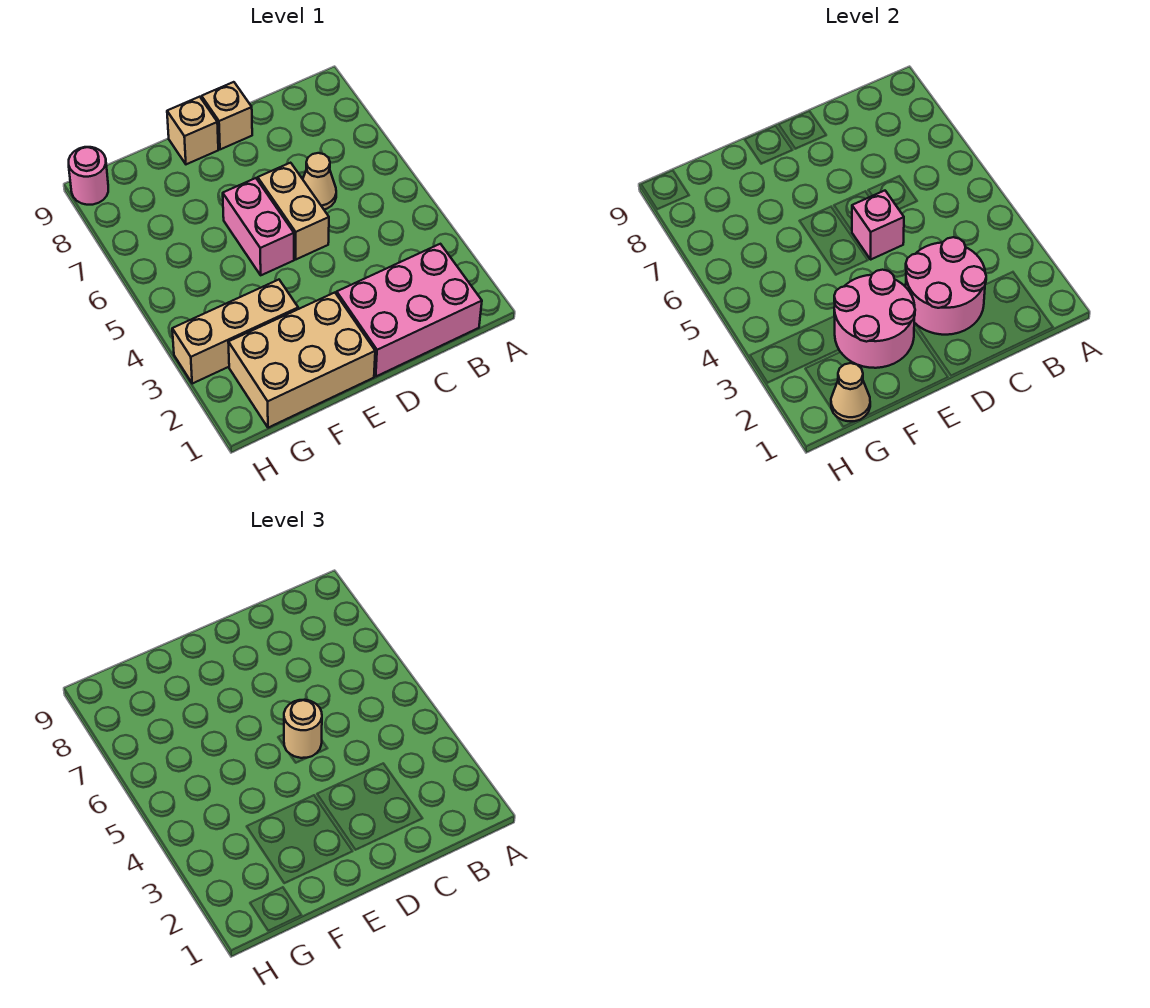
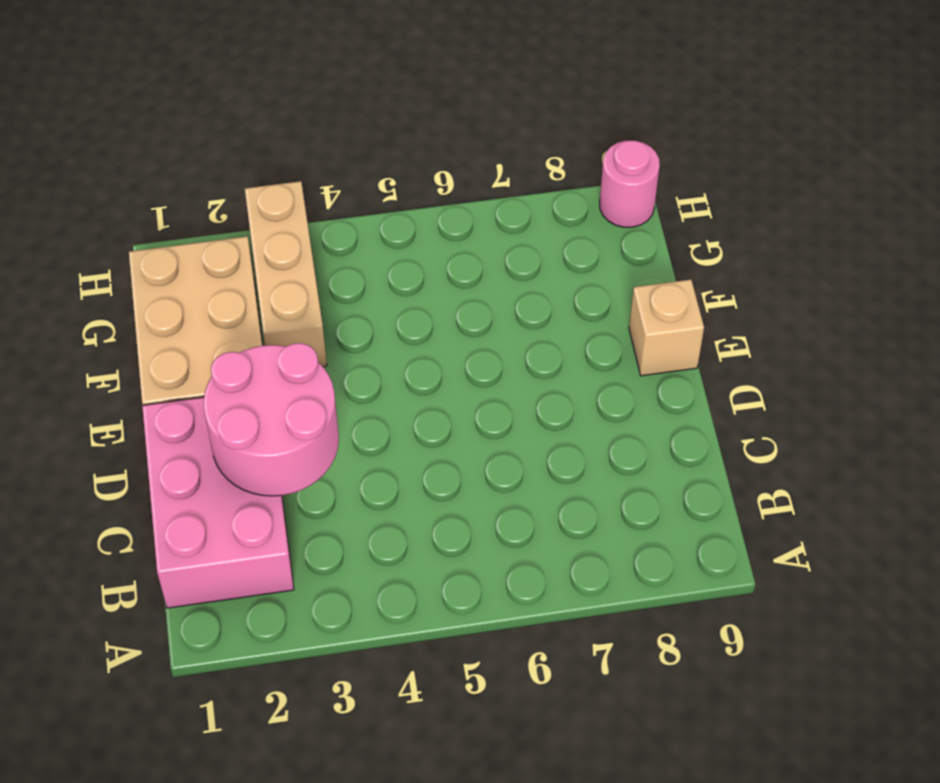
none -> tan 1x1 cone [303,153,336,210]
none -> tan 1x2 brick [258,163,329,259]
none -> tan 1x1 brick [202,82,252,149]

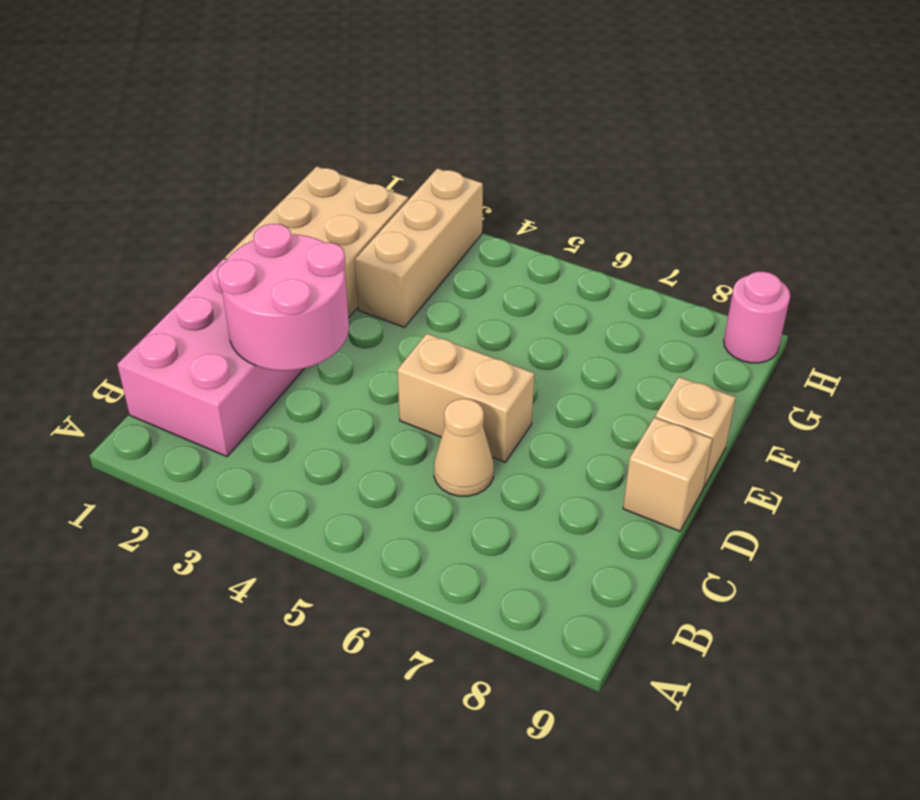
none -> pink 1x2 brick [223,178,294,275]
none -> pink 1x1 brick [852,191,904,259]
none -> pink 2x2 round brick [834,270,915,368]

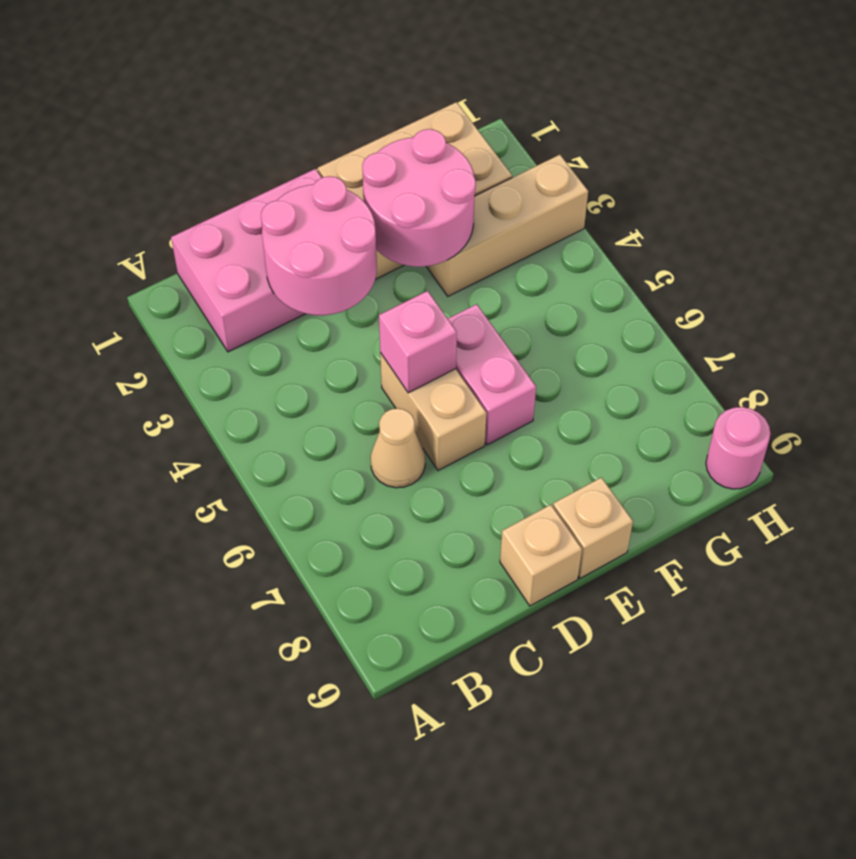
none -> tan 1x1 cone [831,363,870,422]
none -> tan 1x1 round brick [284,700,322,758]

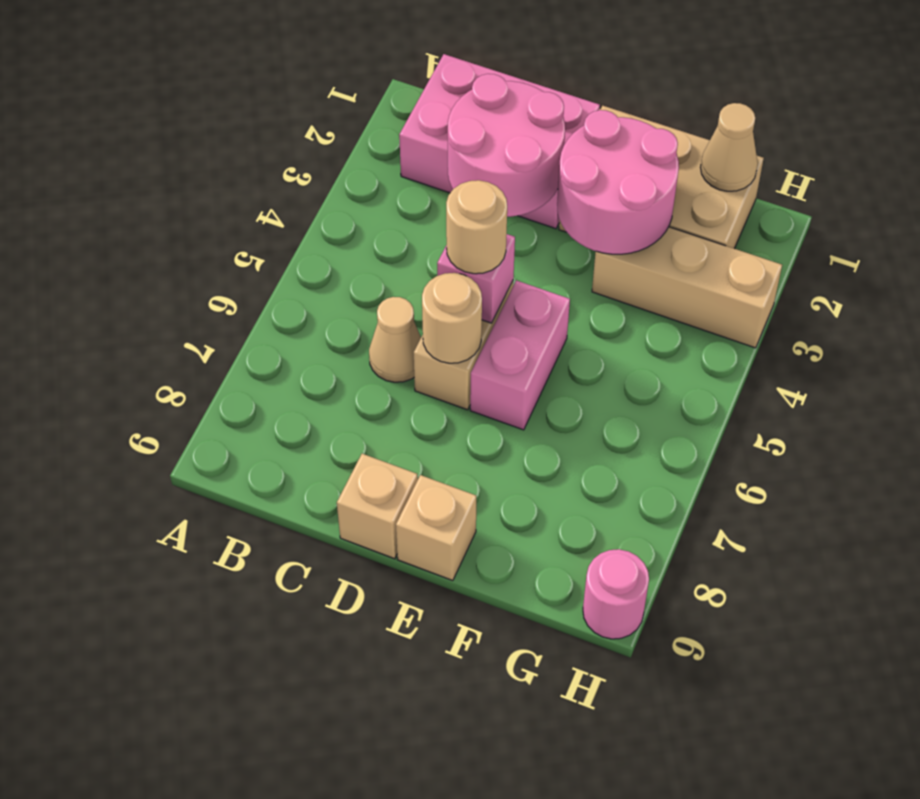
tan 1x1 round brick [422,273,482,363] -> none

